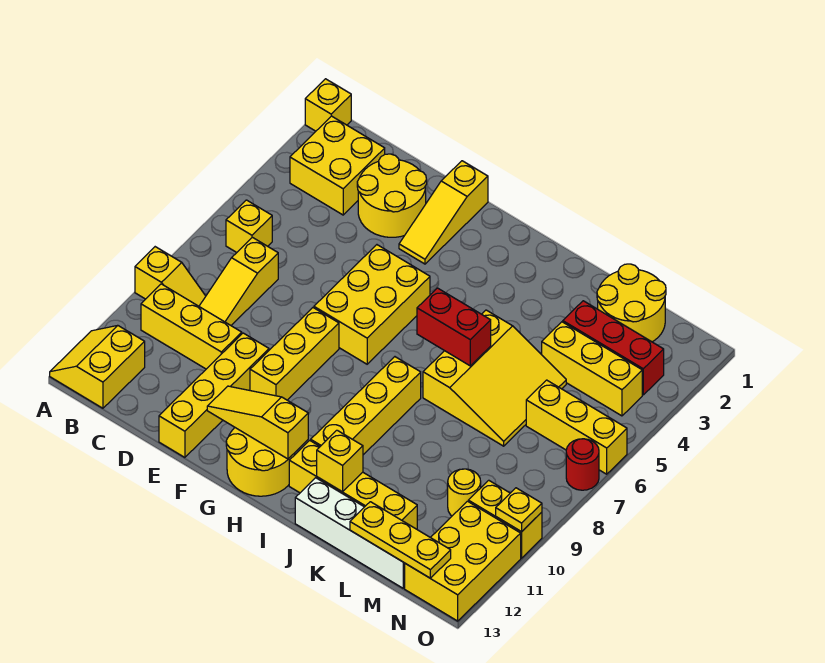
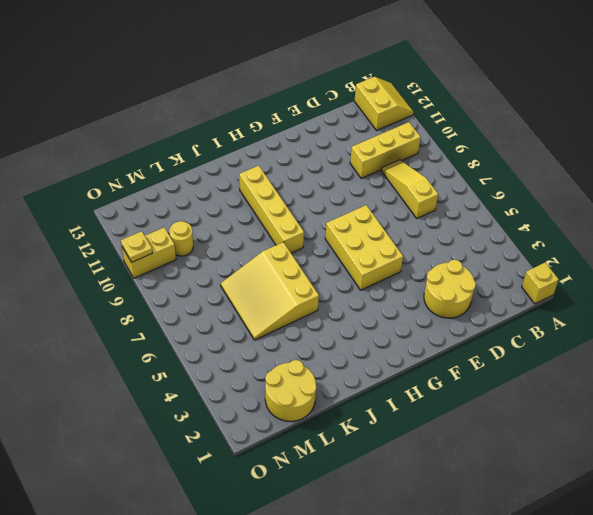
none -> yellow 1x2 slope [135,247,206,306]
none -> yellow 2x2 brick [290,116,385,215]
none -> yellow 1x1 brick [226,200,272,252]
none -> yellow 1x4 brick [159,333,269,457]

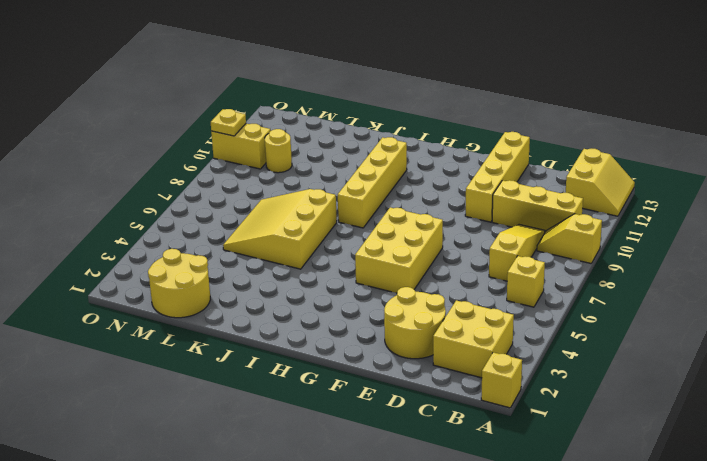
none -> yellow 1x3 slope [399,161,488,264]
none -> yellow 1x3 brick [250,308,339,400]
none -> yellow 2x2 round brick [226,428,295,496]
none -> yellow 1x4 brick [289,440,417,529]

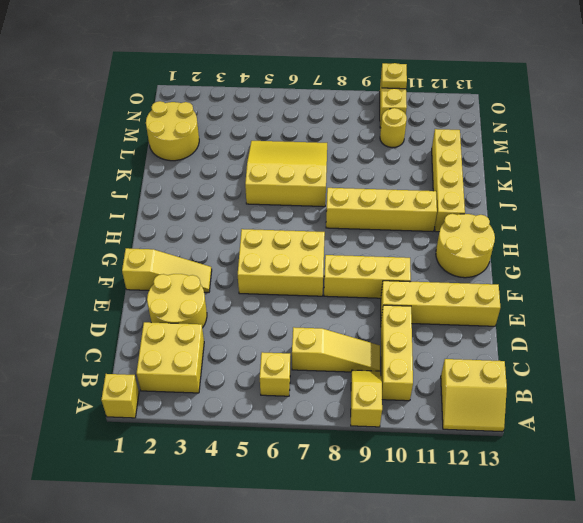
none -> white 1x4 brick [295,478,405,588]
none -> red 1x3 brick [563,301,664,395]
none -> yellow 1x3 brick [542,322,642,416]
none -> yellow 1x3 brick [526,380,627,474]

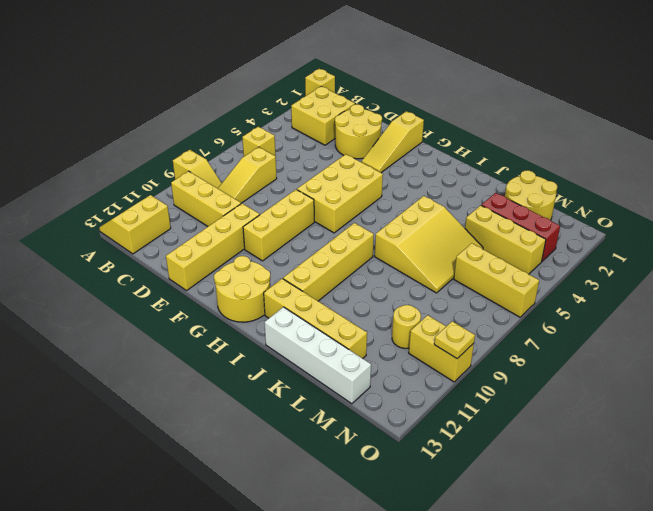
none -> yellow 2x3 brick [405,501,521,621]
none -> red 1x1 round brick [566,439,599,490]
none -> yellow 1x3 slope [207,386,308,459]
none -> red 1x2 brick [417,288,491,366]

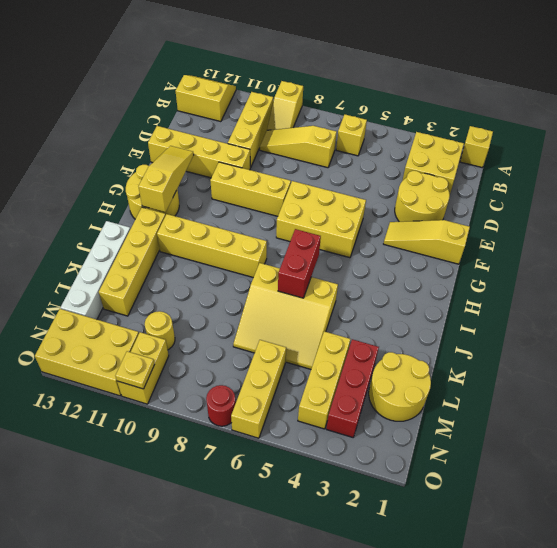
none -> yellow 1x1 brick [317,430,363,492]
none -> yellow 1x3 plate [350,502,451,578]

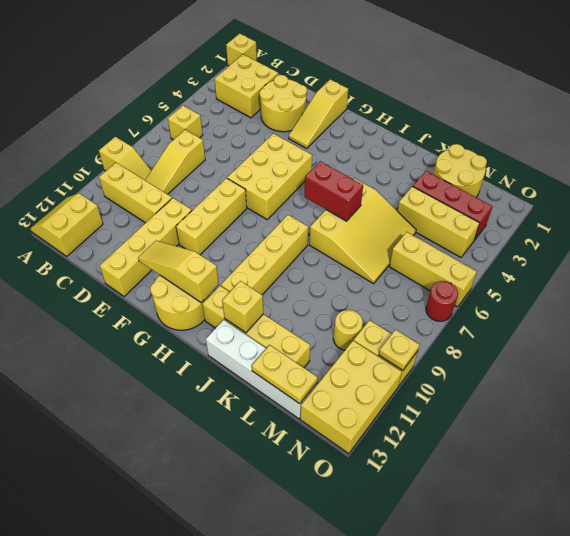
yellow 1x2 plate [252,345,318,404] -> yellow 1x3 plate [350,502,451,578]

